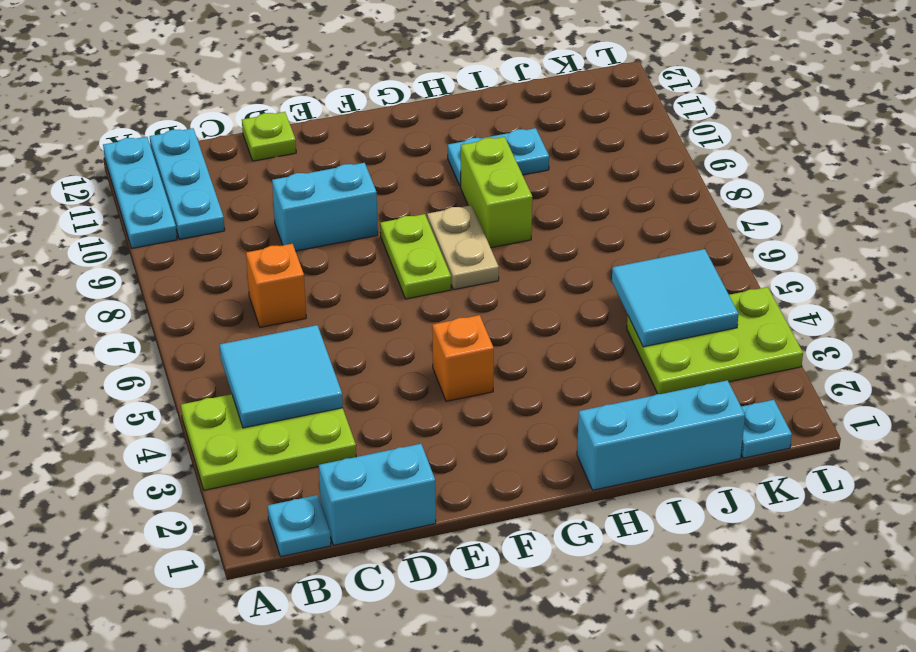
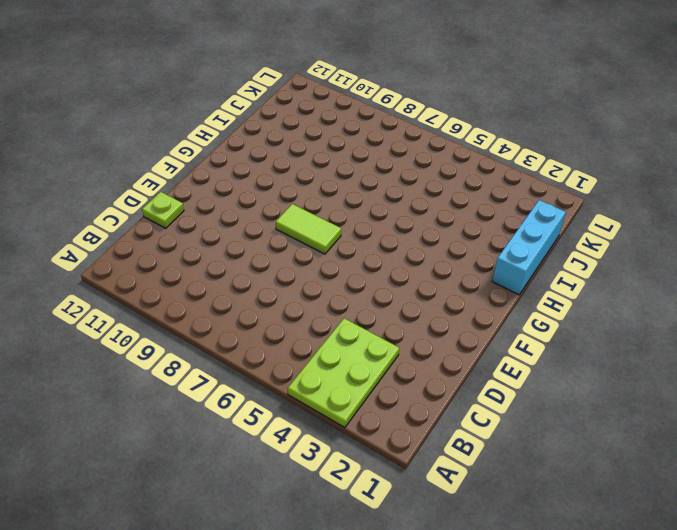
lime 1x2 tile [276,204,341,254] -> lime 1x2 plate [380,214,451,299]
none -> cyan 1x3 plate [103,137,177,248]
none -> cyan 1x1 plate [268,495,331,557]
none -> cyan 1x3 plate [150,128,225,239]

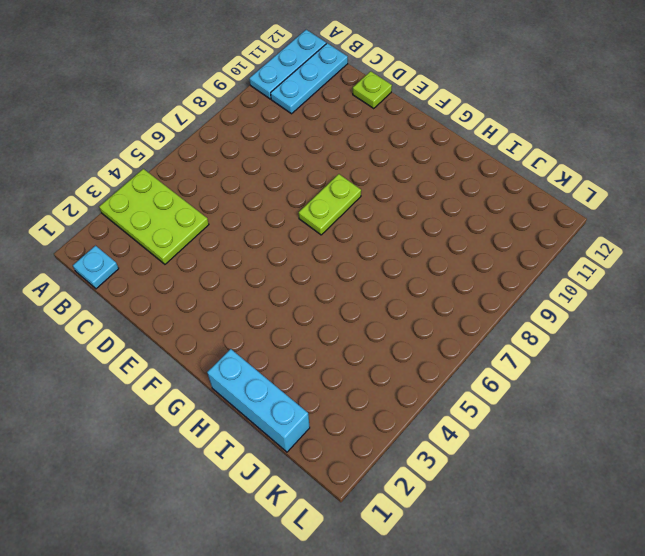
none -> cyan 1x2 brick [319,444,436,545]
none -> orange 1x1 brick [246,244,306,327]
none -> cyan 1x2 brick [272,163,378,251]

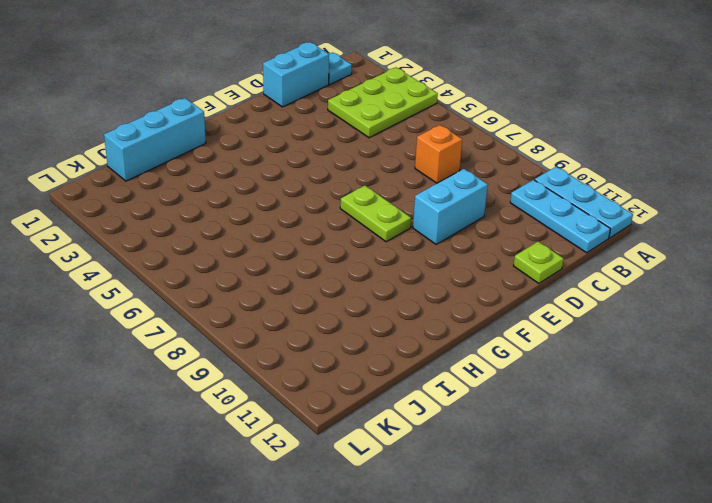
none -> orange 1x1 brick [432,315,494,401]
none -> tan 1x2 plate [427,205,499,290]
none -> lime 1x2 brick [461,137,532,248]

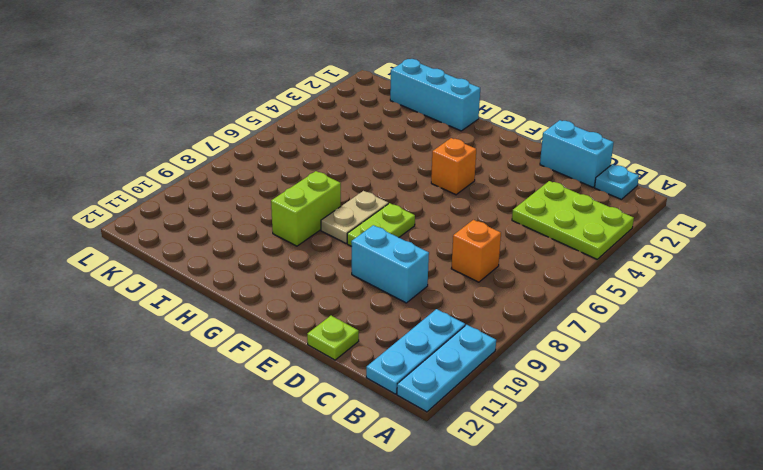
none -> cyan 1x2 plate [448,128,549,187]
none -> lime 2x3 plate [627,287,803,394]
none -> cyan 1x1 plate [741,400,792,458]

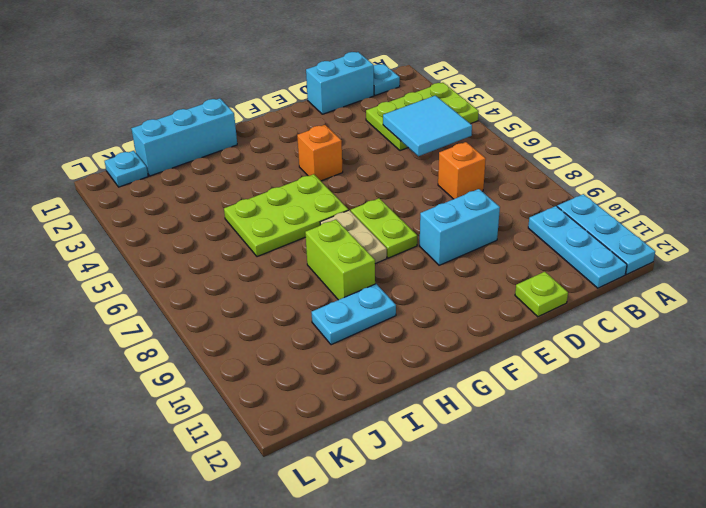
lime 2x3 plate [224,174,348,257] -> lime 2x3 plate moved to [627,287,803,394]
none -> cyan 2x2 tile [612,249,739,347]

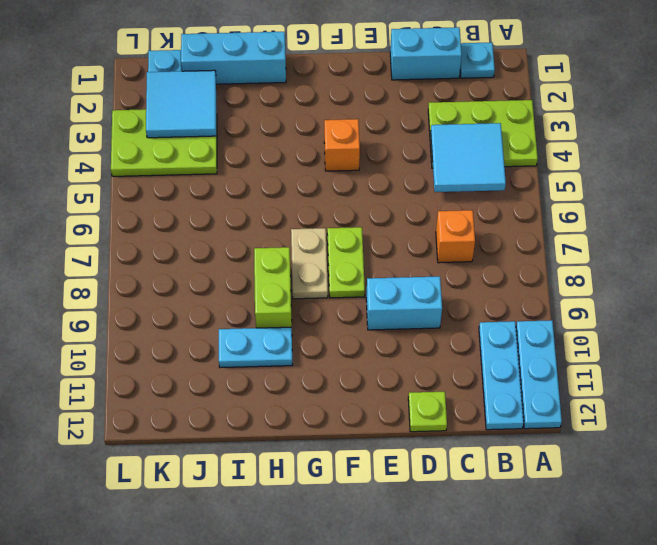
cyan 2x2 tile [146,70,216,138] -> cyan 2x2 tile moved to [612,249,739,347]

